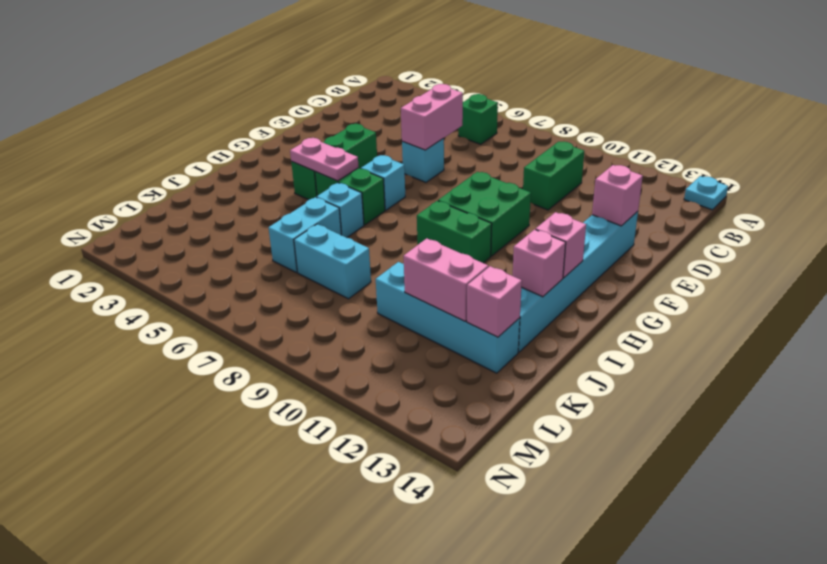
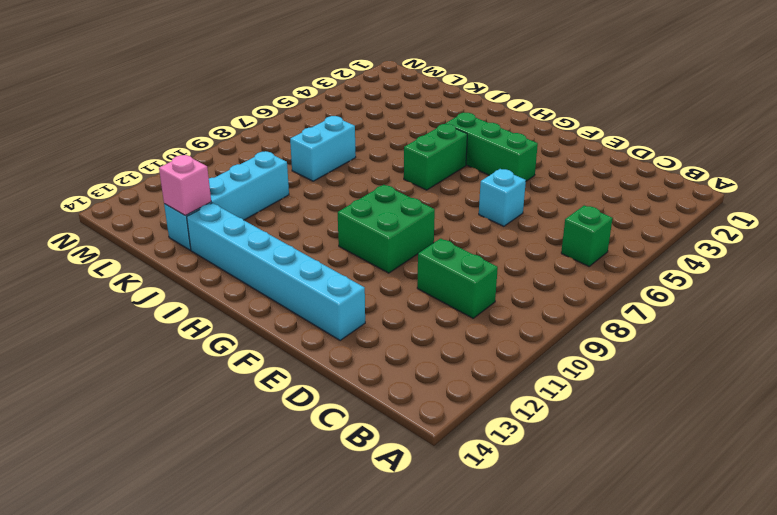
none -> cyan 1x1 plate [684,176,728,210]
none -> cyan 1x1 brick [361,155,405,210]
none -> green 1x2 brick [417,201,492,263]

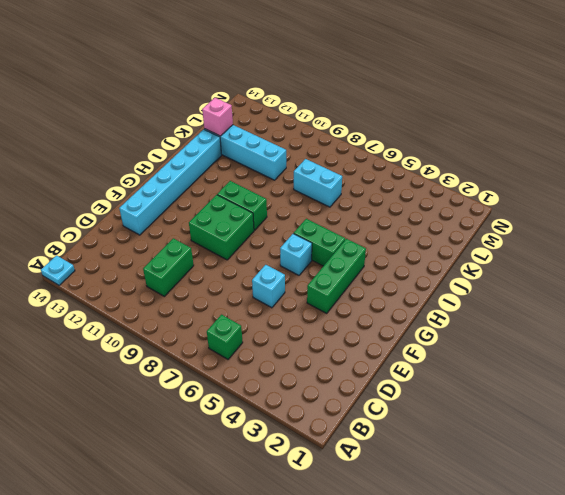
none -> cyan 1x1 brick [316,183,364,238]
none -> cyan 1x2 brick [268,197,341,273]
none -> pink 1x2 brick [401,84,463,150]

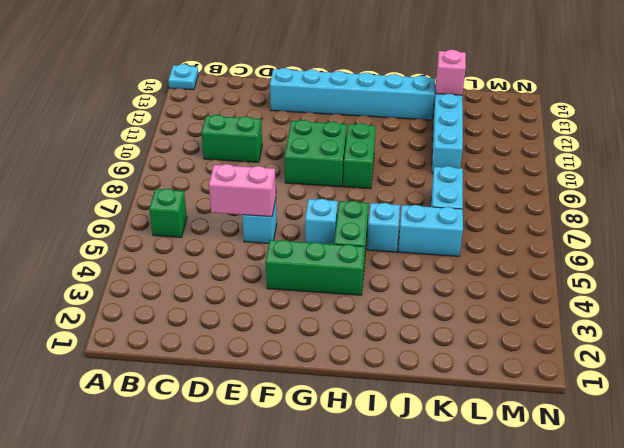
none -> pink 1x1 brick [592,165,643,226]
none -> pink 1x2 plate [290,138,359,181]
none -> pink 1x1 brick [536,212,586,278]

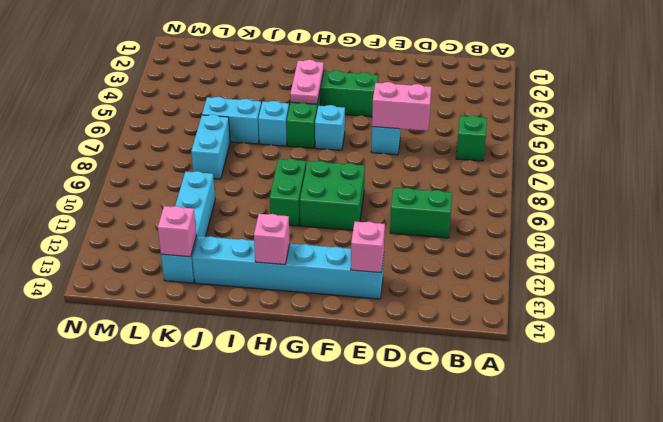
none -> cyan 1x1 plate [684,176,728,210]
none -> pink 1x1 brick [513,229,566,297]
none -> pink 1x2 brick [404,238,488,321]

